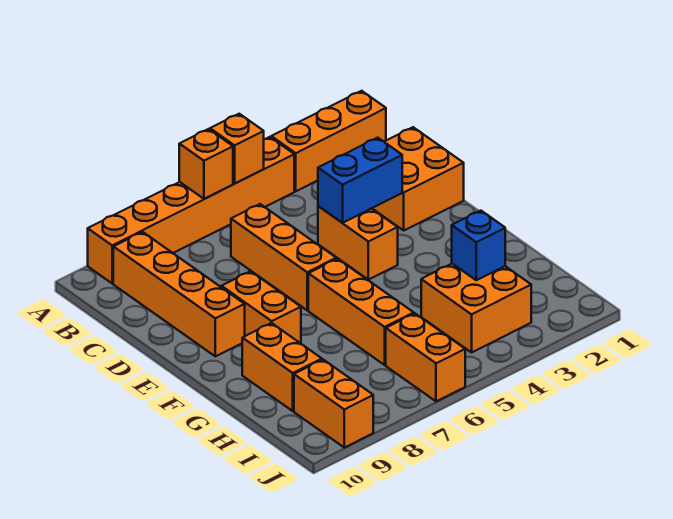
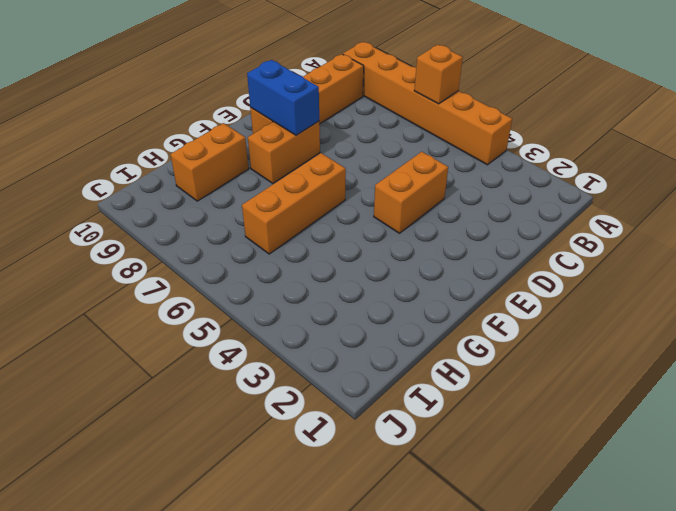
blue 1x2 brick [247,60,319,135] -> blue 1x2 brick moved to [318,138,402,223]
none -> orange 1x3 brick [271,91,386,191]
none -> orange 2x2 brick [372,127,464,230]
none -> orange 1x3 brick [231,204,336,310]

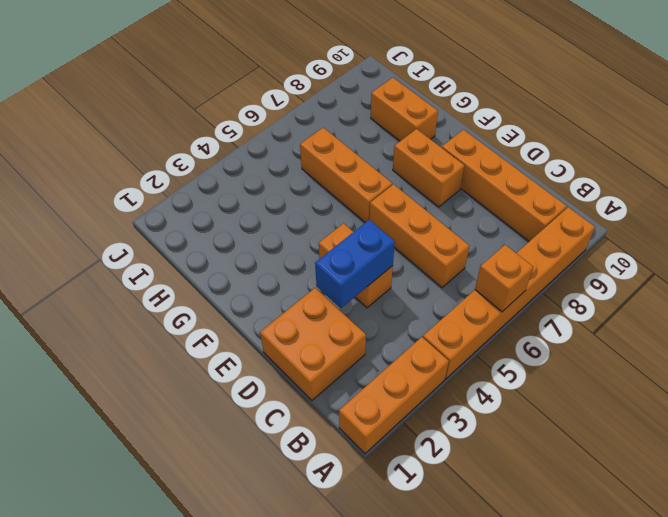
none -> orange 2x2 brick [421,264,531,352]
none -> orange 1x2 brick [386,313,465,402]
none -> orange 1x2 brick [294,360,373,448]

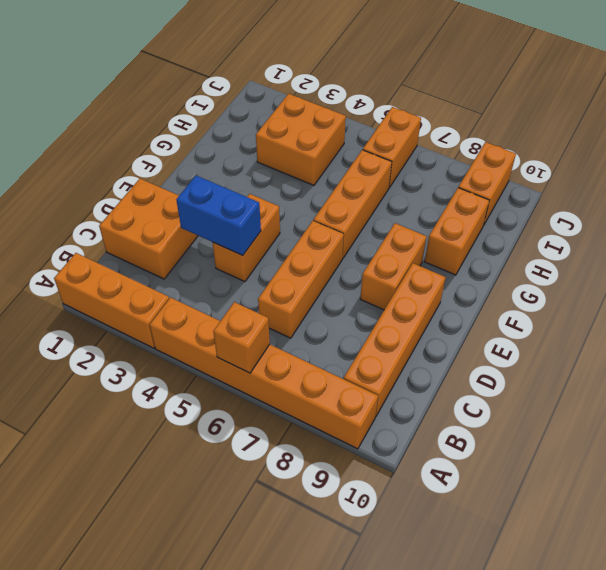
none -> orange 1x1 brick [210,114,264,183]
none -> blue 1x1 brick [452,211,505,280]

